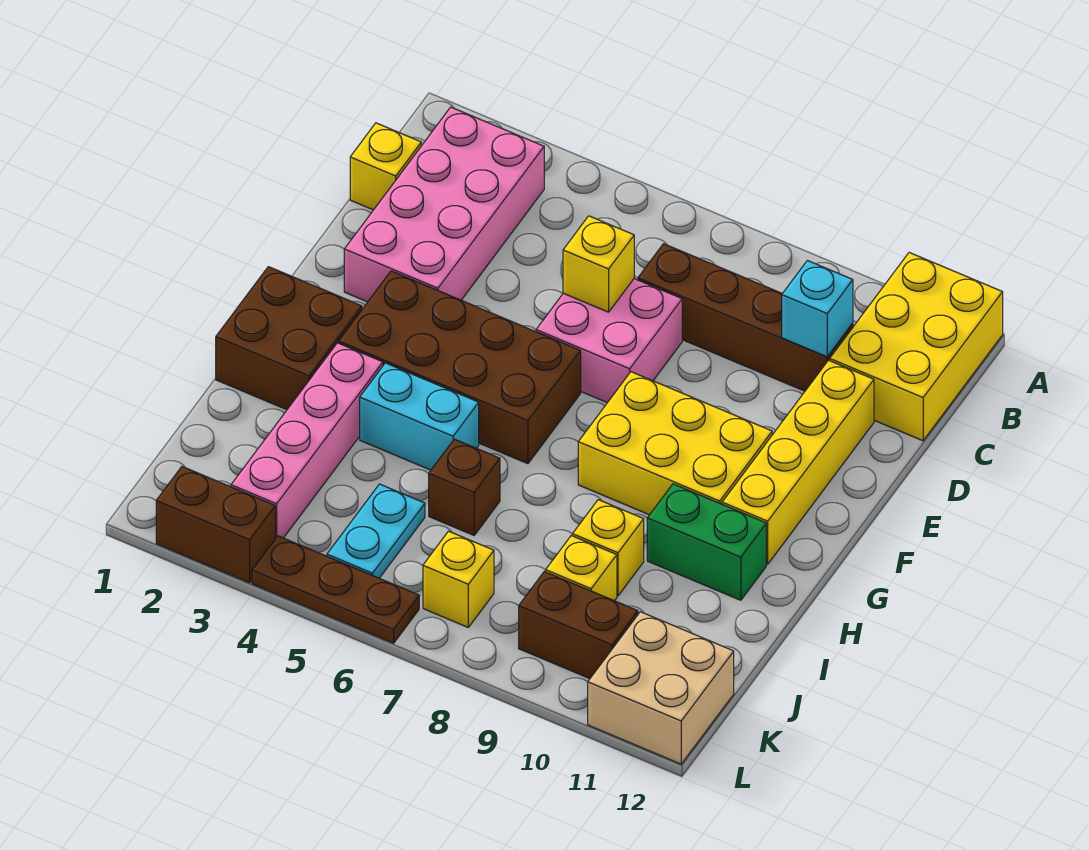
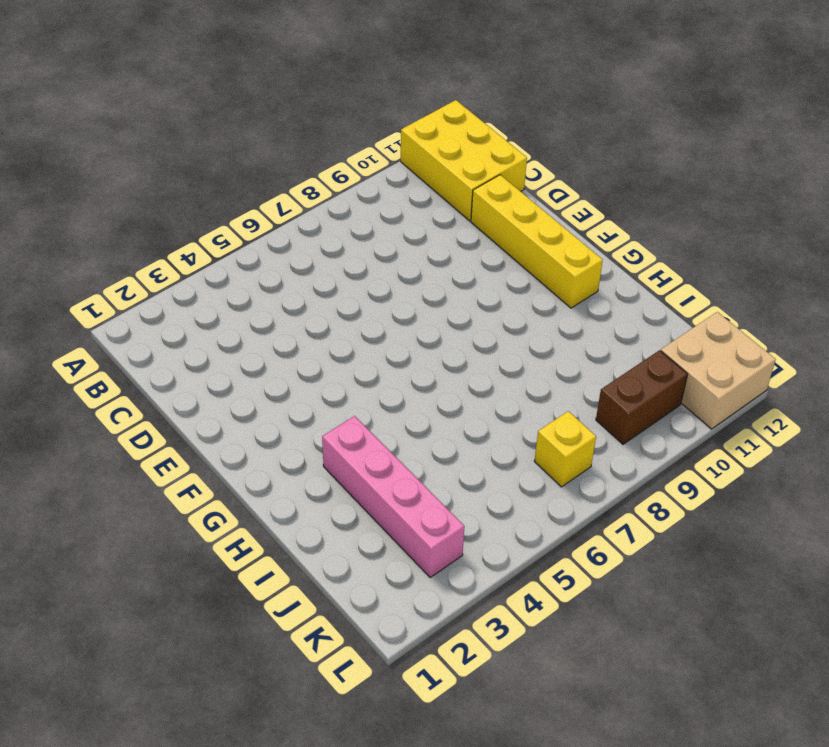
none -> pink 2x4 brick [344,107,544,302]
none -> yellow 1x1 brick [350,123,421,210]
none -> brown 1x4 brick [638,244,853,391]

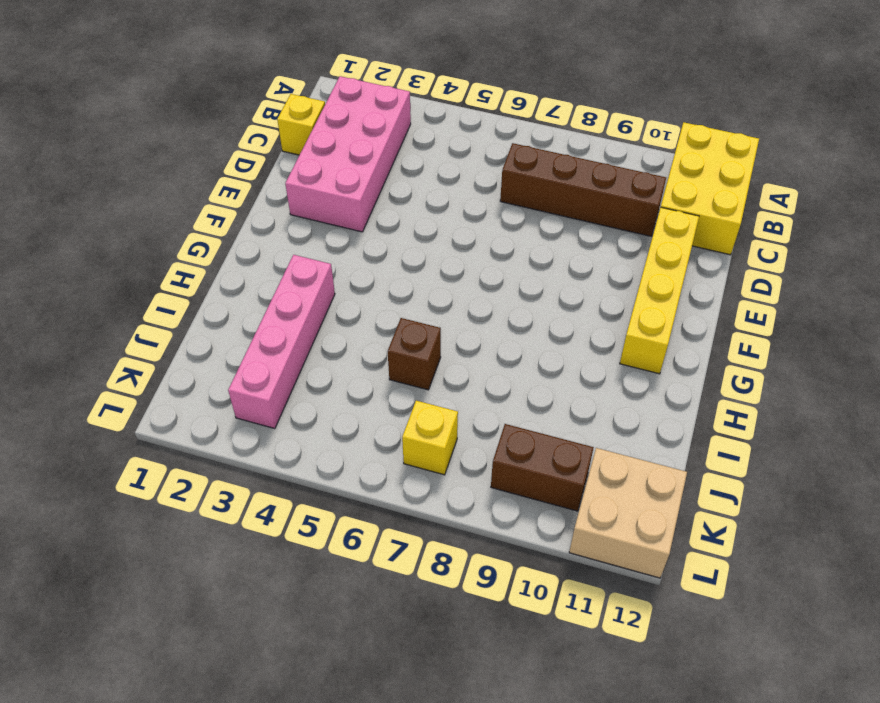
none -> pink 2x2 brick [536,279,682,403]
none -> brown 2x4 brick [339,271,581,464]
none -> yellow 2x3 brick [578,372,772,515]

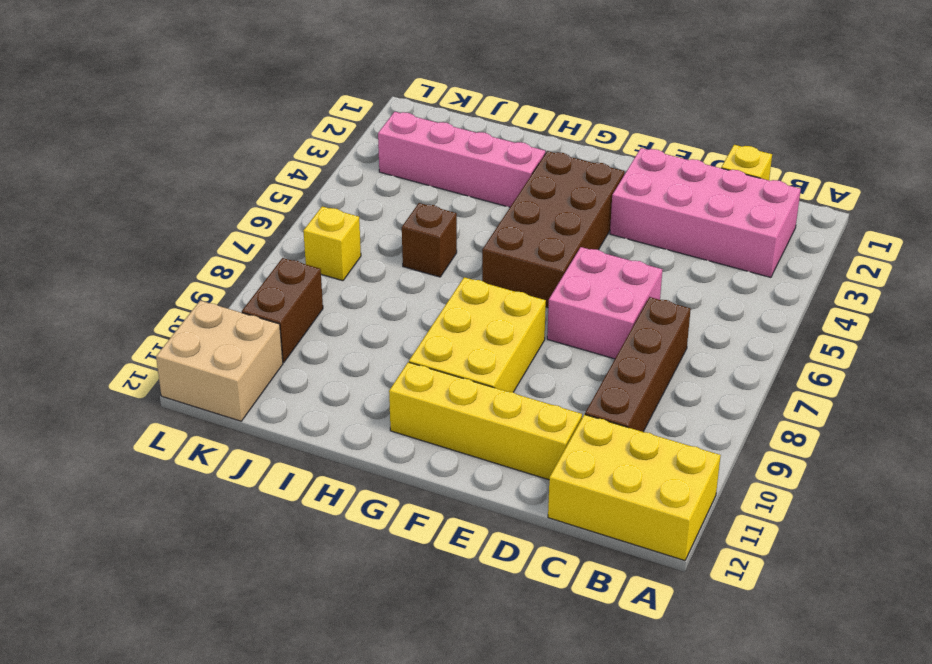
none -> brown 2x2 brick [216,267,362,410]
none -> cyan 1x2 brick [360,363,479,470]
none -> green 1x2 brick [647,484,766,600]

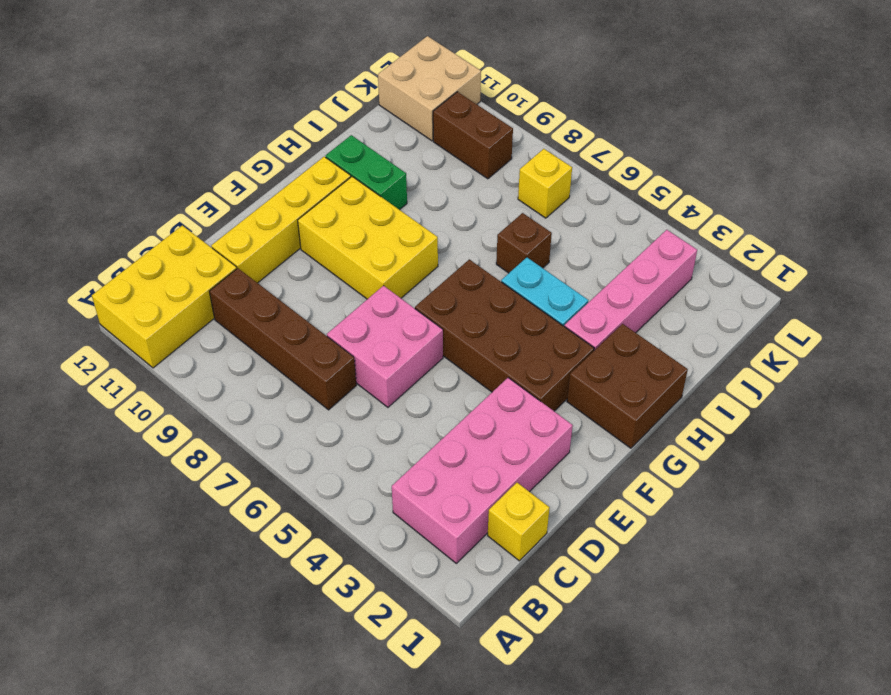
none -> yellow 1x1 brick [572,500,644,596]
none -> cyan 1x2 plate [327,484,425,578]
none -> yellow 1x1 brick [546,536,617,601]

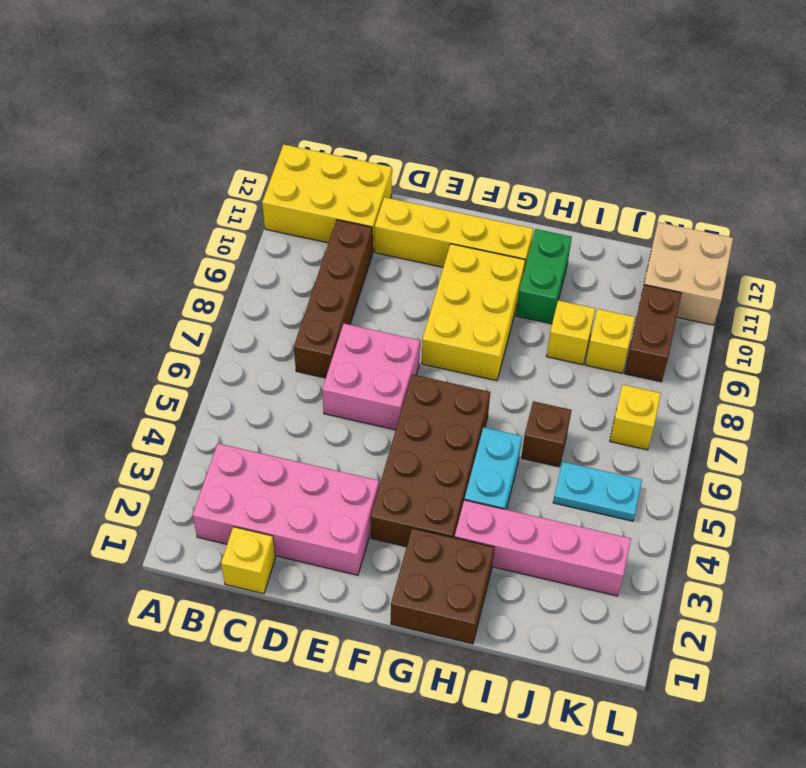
none -> brown 1x2 brick [156,467,275,583]
none -> brown 1x3 plate [252,536,419,643]
none -> cyan 1x1 brick [782,261,853,357]

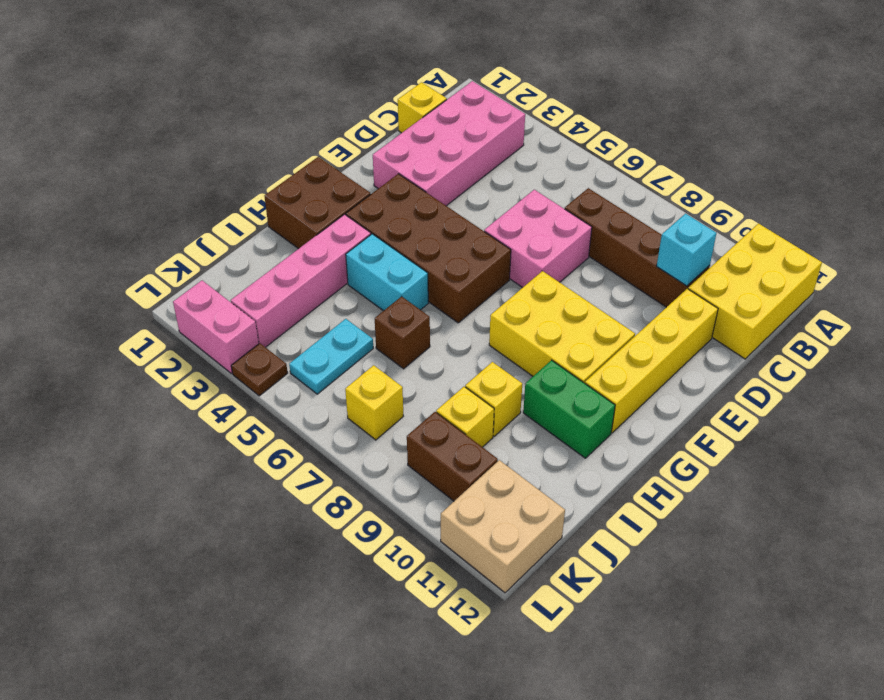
pink 1x2 brick [173,281,259,374] -> brown 1x2 brick [156,467,275,583]
brown 1x1 plate [231,343,288,396] -> brown 1x3 plate [252,536,419,643]
none -> yellow 1x1 brick [563,216,634,312]

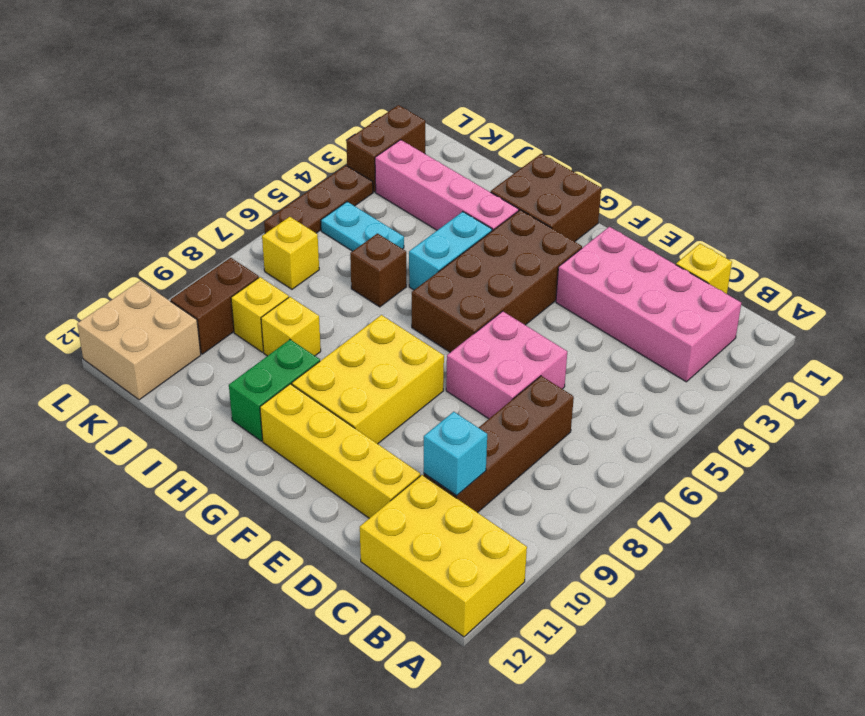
none -> yellow 1x1 brick [563,216,634,312]

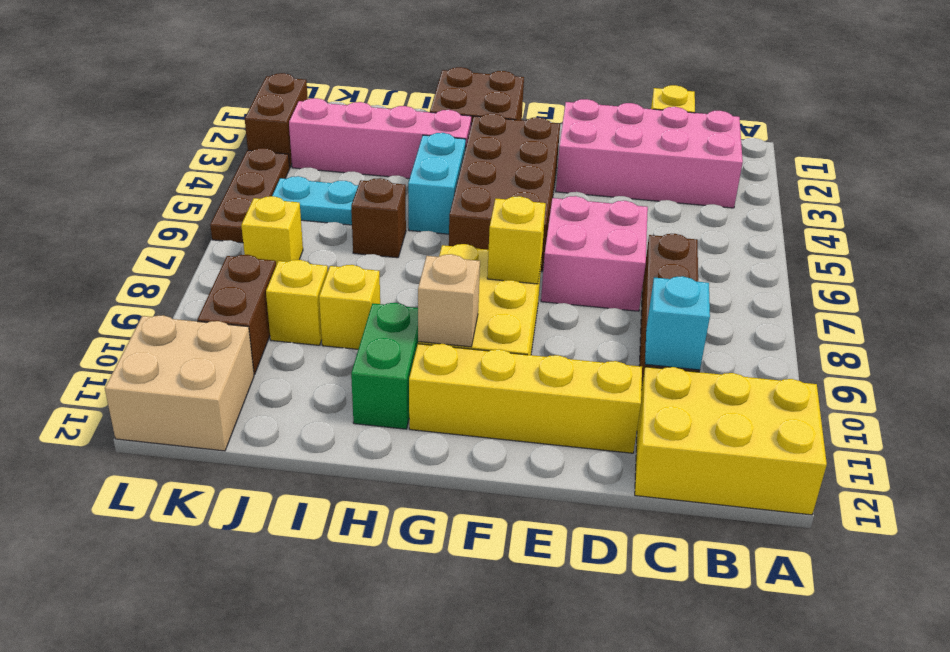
yellow 1x1 brick [487,196,546,284] -> yellow 1x1 brick moved to [563,216,634,312]
tan 1x1 brick [418,254,480,347] -> none

